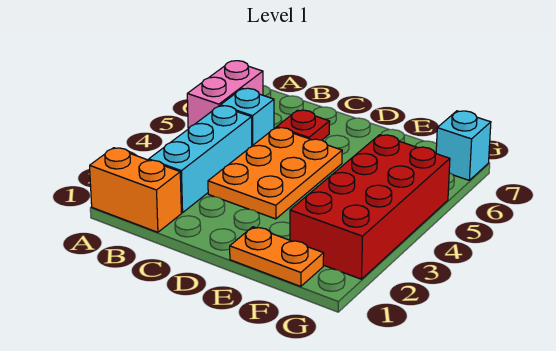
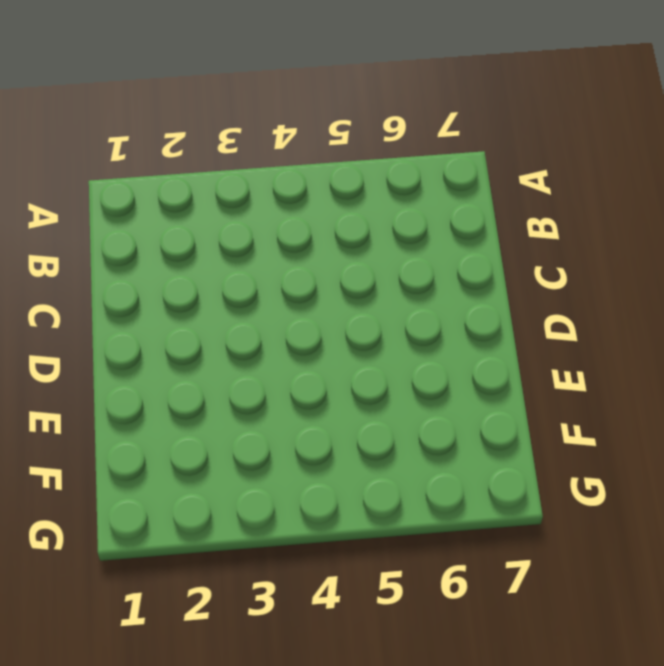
none -> orange 1x2 brick [90,148,181,232]
none -> pink 1x2 brick [187,61,263,129]

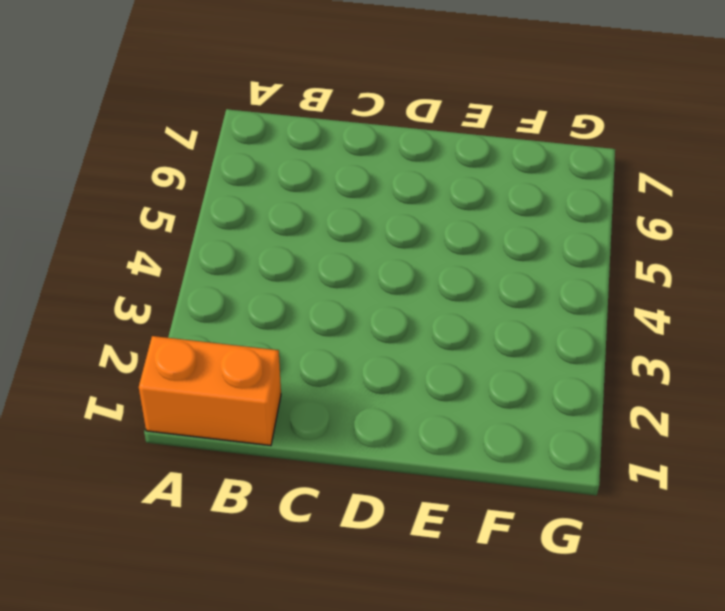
none -> pink 1x2 brick [187,61,263,129]
none -> cyan 1x3 brick [149,106,252,213]

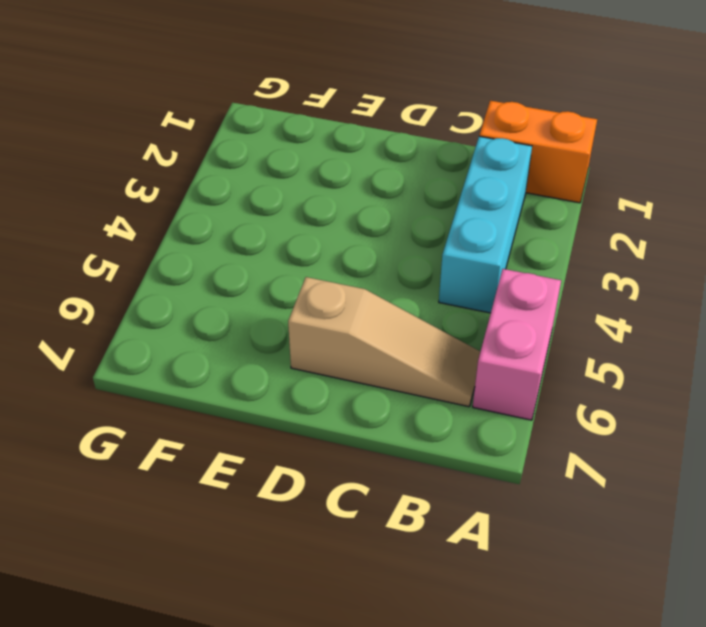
tan 1x3 slope [288,277,480,407] -> red 1x1 plate [277,110,330,140]
none -> cyan 1x1 brick [221,88,274,146]
none -> orange 2x3 plate [208,128,342,219]

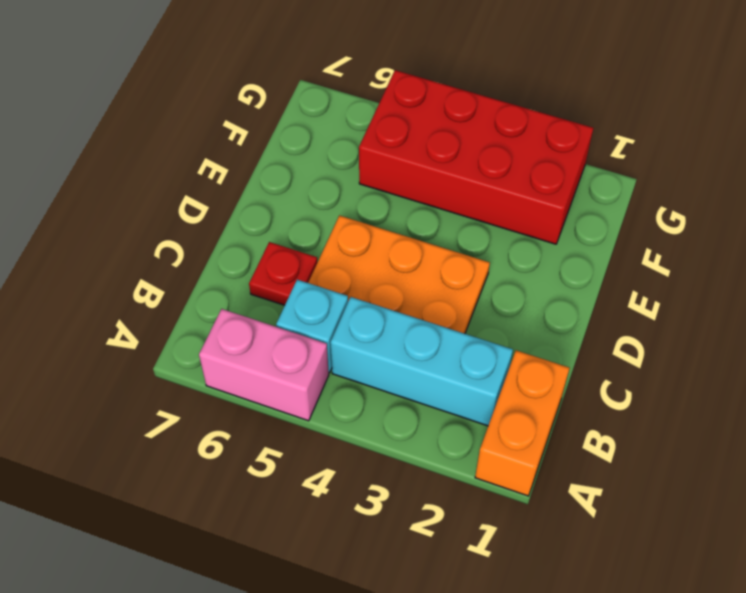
none -> orange 1x2 plate [230,227,324,286]
none -> cyan 1x1 brick [436,111,491,180]

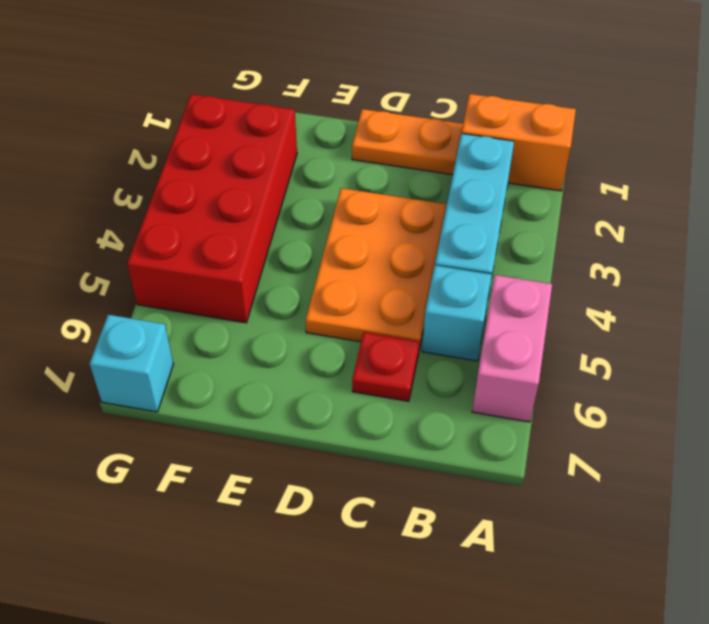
orange 1x2 plate [352,109,463,175] -> orange 1x2 plate moved to [230,227,324,286]

